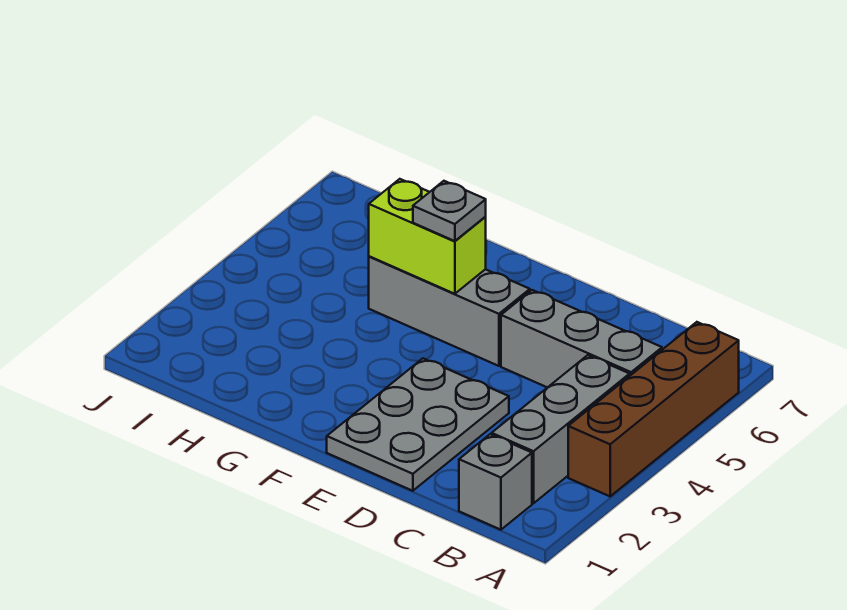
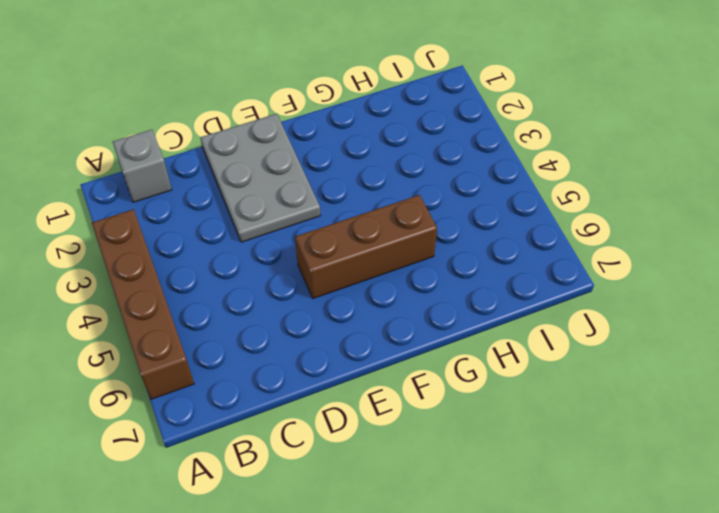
brown 1x3 brick [295,195,437,299] -> grey 1x3 brick [369,256,530,366]
none -> grey 1x3 brick [492,355,630,503]
none -> grey 1x3 brick [501,290,662,388]

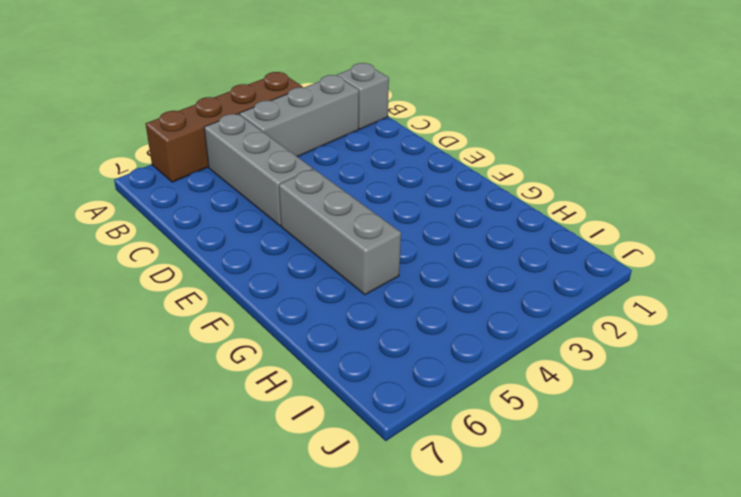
none -> grey 2x3 plate [327,359,509,491]
none -> lime 1x2 brick [369,179,486,294]

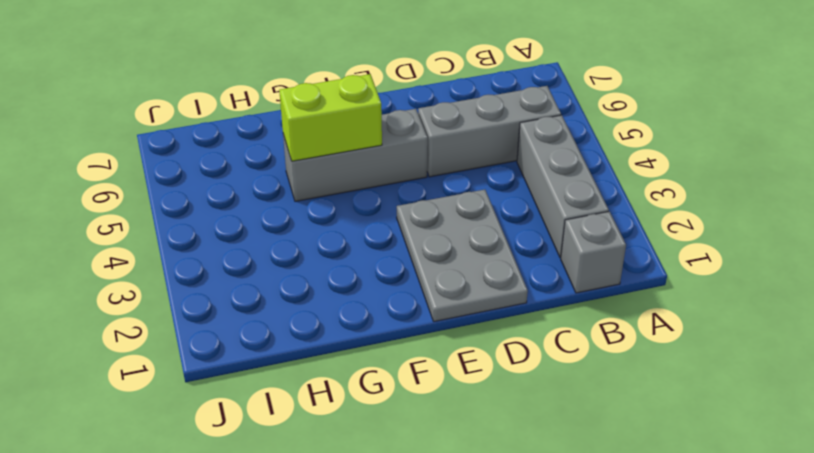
none -> brown 1x4 brick [568,322,739,496]
none -> grey 1x1 plate [413,181,486,241]

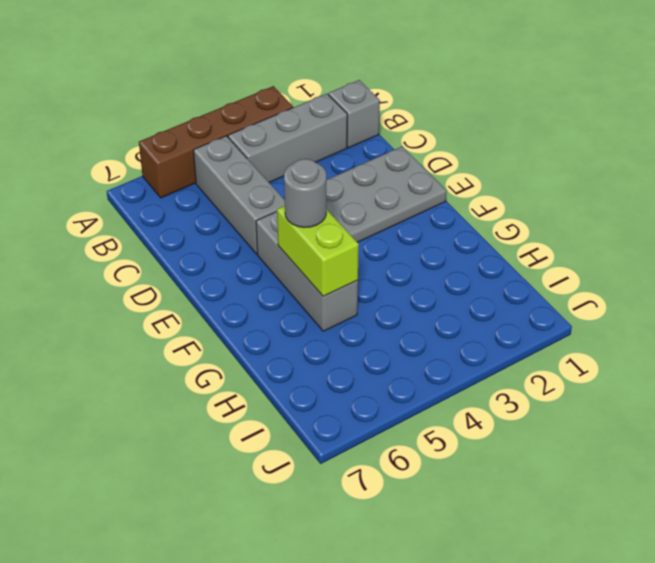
grey 1x1 round brick [284,159,326,228] -> grey 1x1 plate [413,181,486,241]

